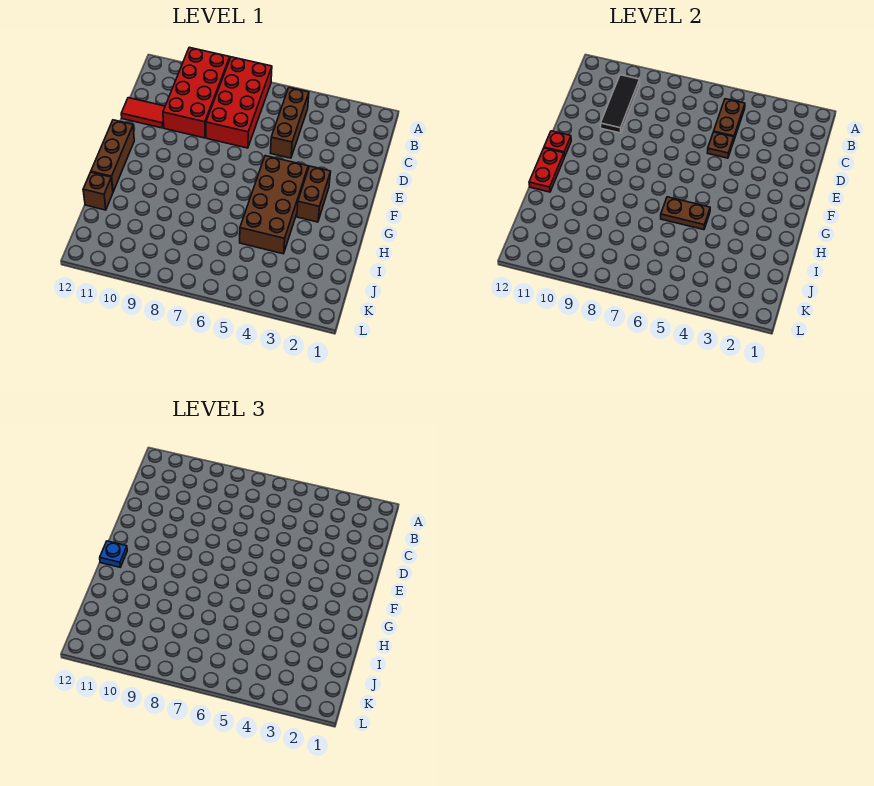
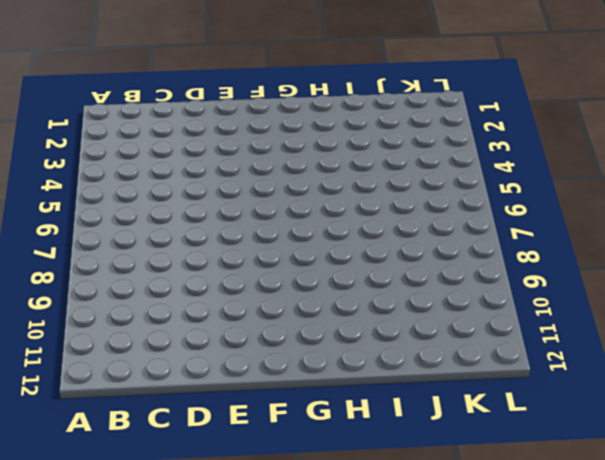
none -> red 2x4 brick [206,57,272,148]
none -> red 2x4 brick [163,47,230,138]
none -> brown 1x3 brick [271,88,309,158]

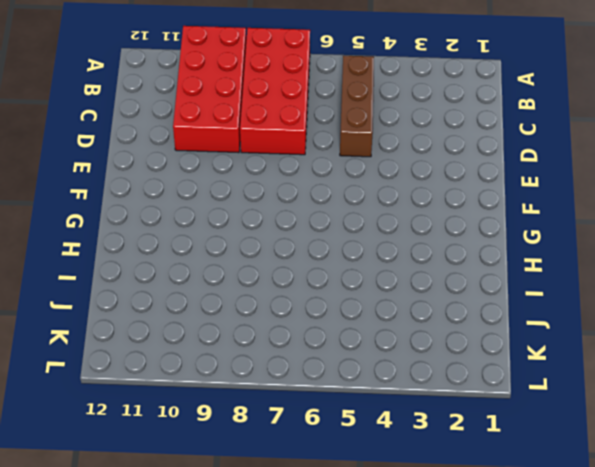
none -> red 1x2 tile [121,98,165,128]
none -> brown 1x2 brick [297,166,331,222]
none -> brown 2x4 brick [240,156,308,254]

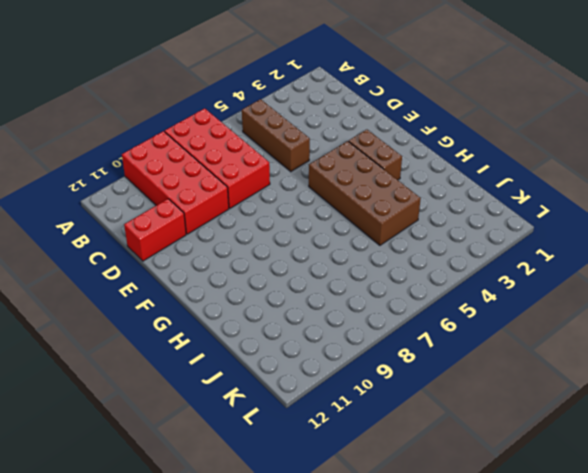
red 1x2 brick [124,199,186,261] -> red 1x2 tile [121,98,165,128]
none -> brown 1x3 brick [91,120,134,191]
none -> brown 1x1 brick [83,172,113,210]
none -> brown 1x2 plate [714,99,745,139]

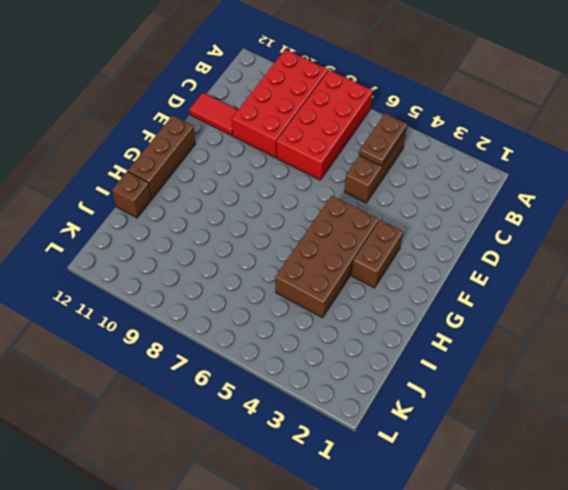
none -> black 1x3 tile [600,75,640,133]
none -> brown 1x1 plate [708,132,734,158]
none -> red 1x1 plate [544,131,571,157]

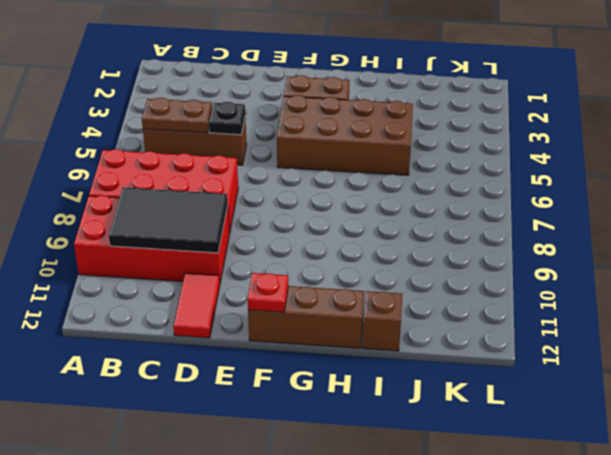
black 2x3 tile [109,187,228,253] -> black 1x3 tile [600,75,640,133]
black 1x1 plate [209,102,245,135] -> brown 1x1 plate [708,132,734,158]
none -> red 1x2 plate [529,148,564,192]
none -> brown 1x2 plate [661,197,710,230]
none -> blue 1x1 plate [100,541,127,567]

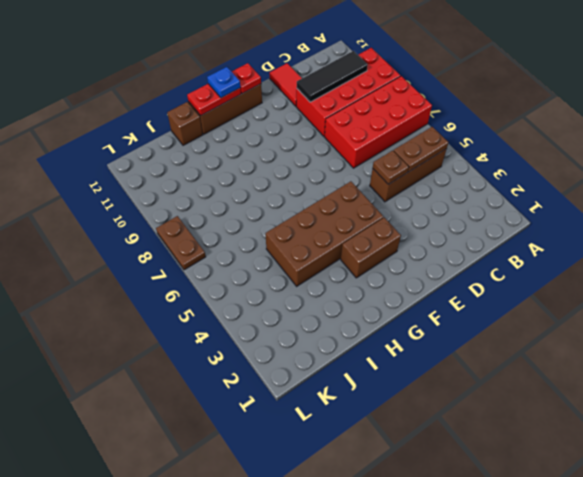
brown 1x2 plate [156,216,206,270] -> brown 1x2 plate moved to [661,197,710,230]

